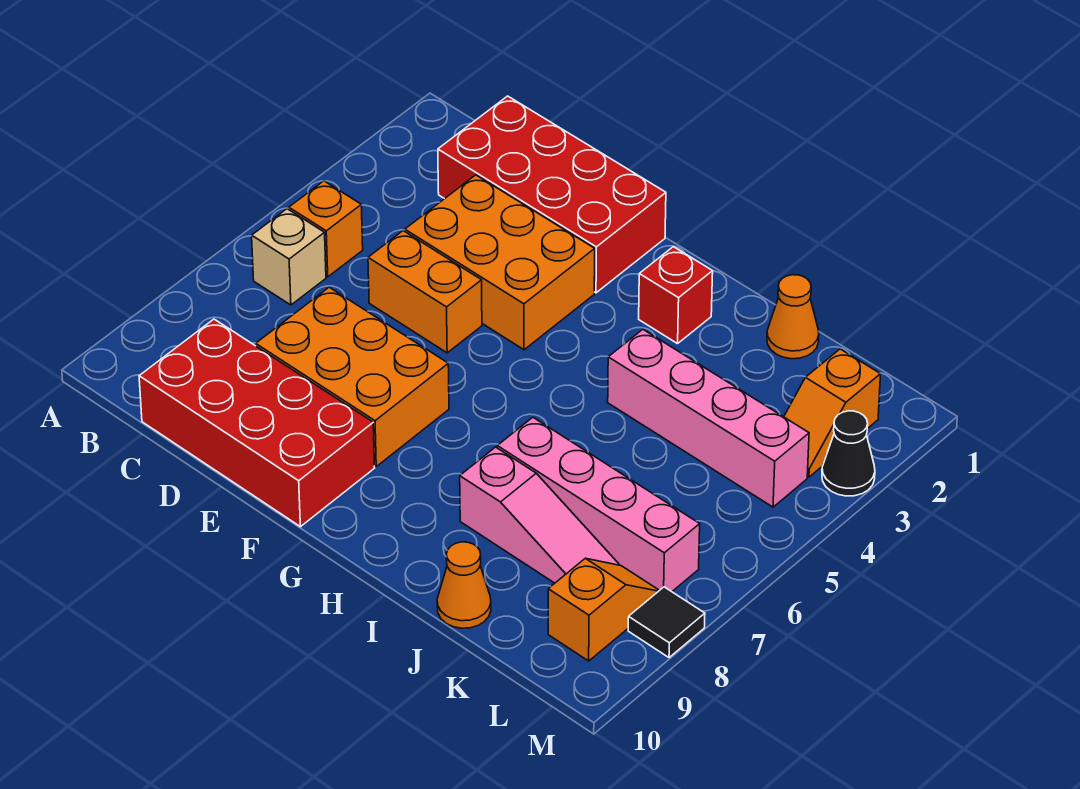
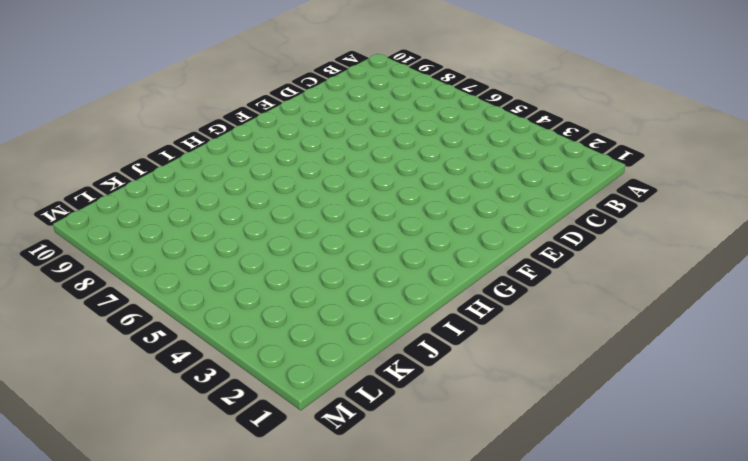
none -> orange 1x1 brick [289,181,363,277]
none -> tan 1x1 brick [252,209,326,305]
none -> red 2x4 brick [438,96,666,293]

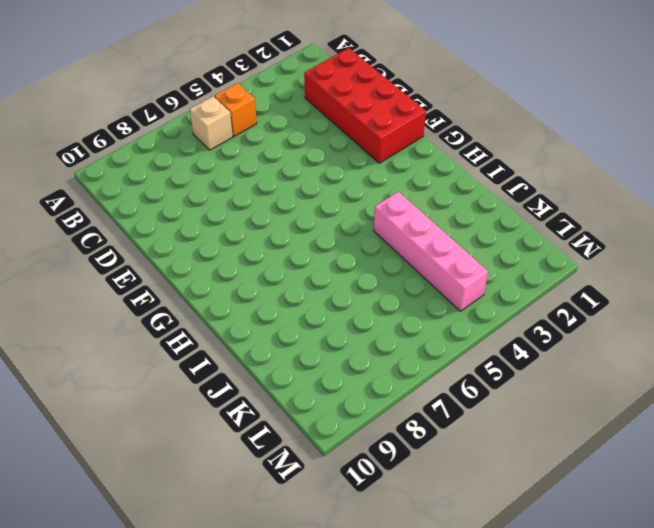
none -> red 2x4 brick [139,319,375,527]
none -> orange 2x3 brick [405,175,595,350]
none -> orange 1x2 brick [368,231,482,353]

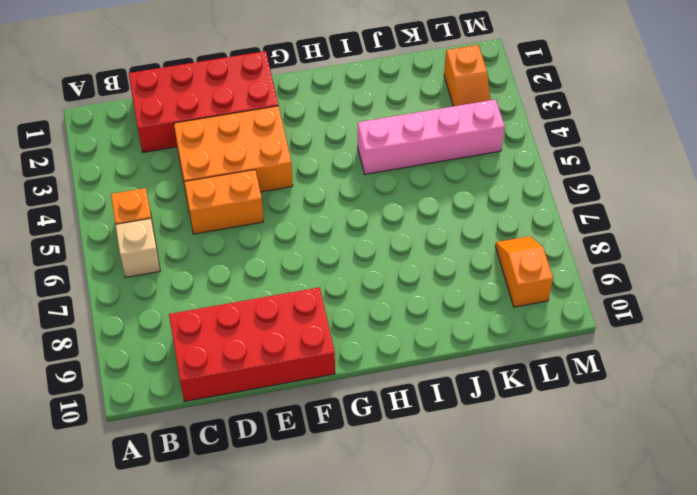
none -> orange 2x3 brick [256,287,449,466]
none -> red 1x1 brick [639,247,713,344]
none -> pink 1x4 brick [497,417,700,592]

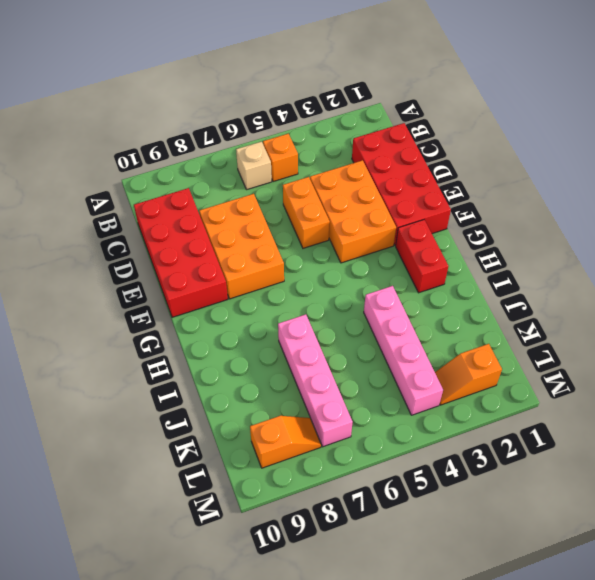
red 1x2 brick [396,220,448,293] -> red 1x1 brick [639,247,713,344]
none -> pink 1x3 slope [460,447,619,583]
none -> orange 1x1 cone [767,275,819,359]
none -> orange 1x1 cone [437,542,491,628]

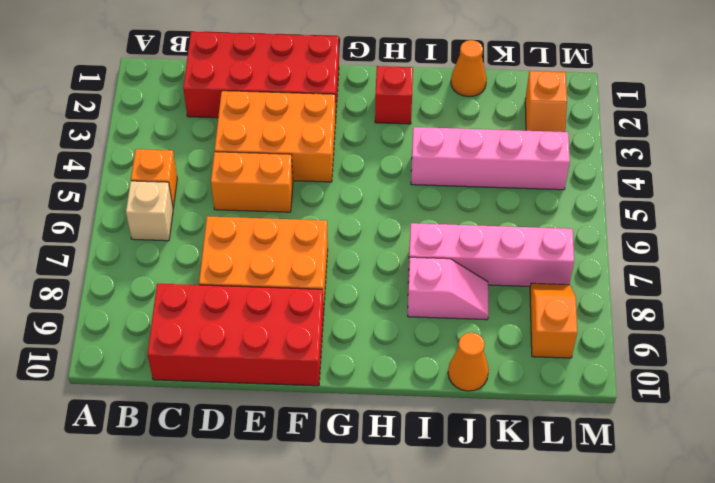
pink 1x2 slope [408,257,488,320] -> pink 1x3 slope [460,447,619,583]
none -> black 1x1 cone [822,411,875,496]
none -> black 1x1 tile [628,587,705,658]

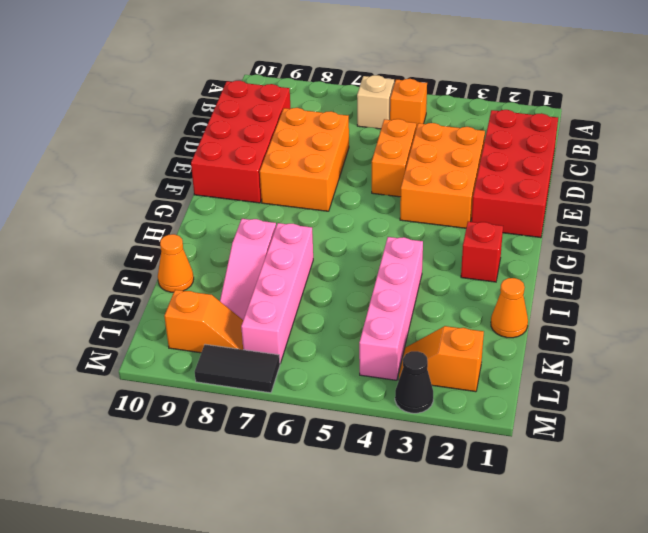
black 1x2 tile [195,344,280,393] -> black 1x1 tile [628,587,705,658]

